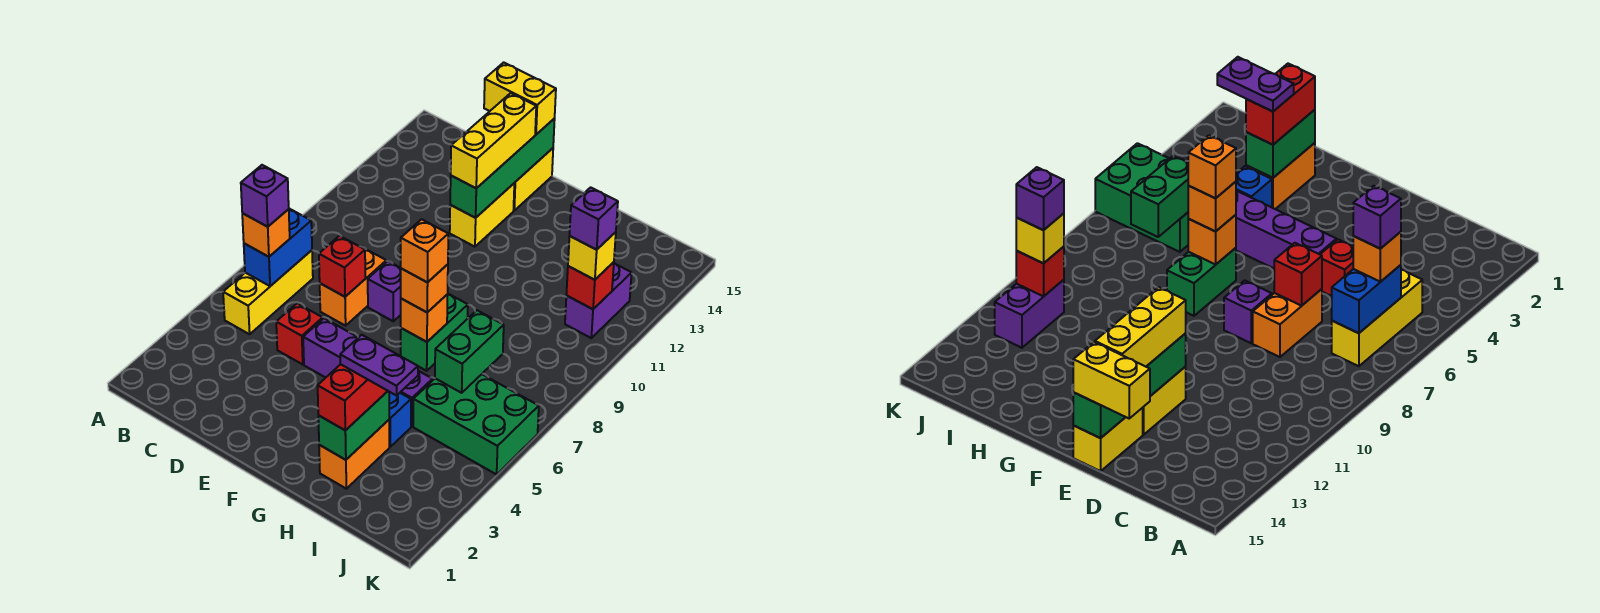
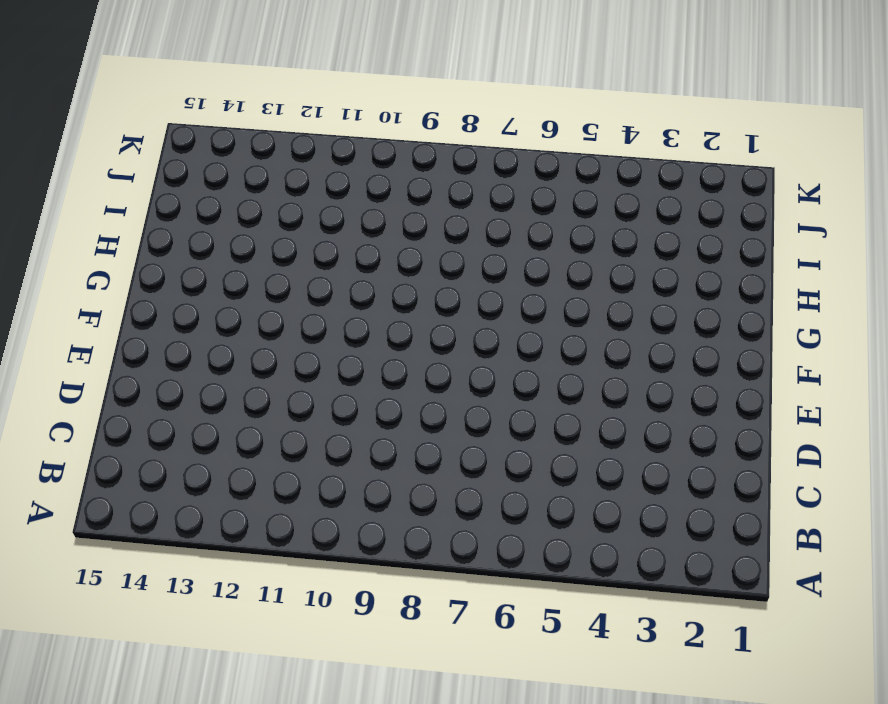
none -> yellow 1x3 brick [223,250,313,334]
none -> red 1x1 brick [276,303,323,364]
none -> orange 1x2 brick [320,247,386,326]

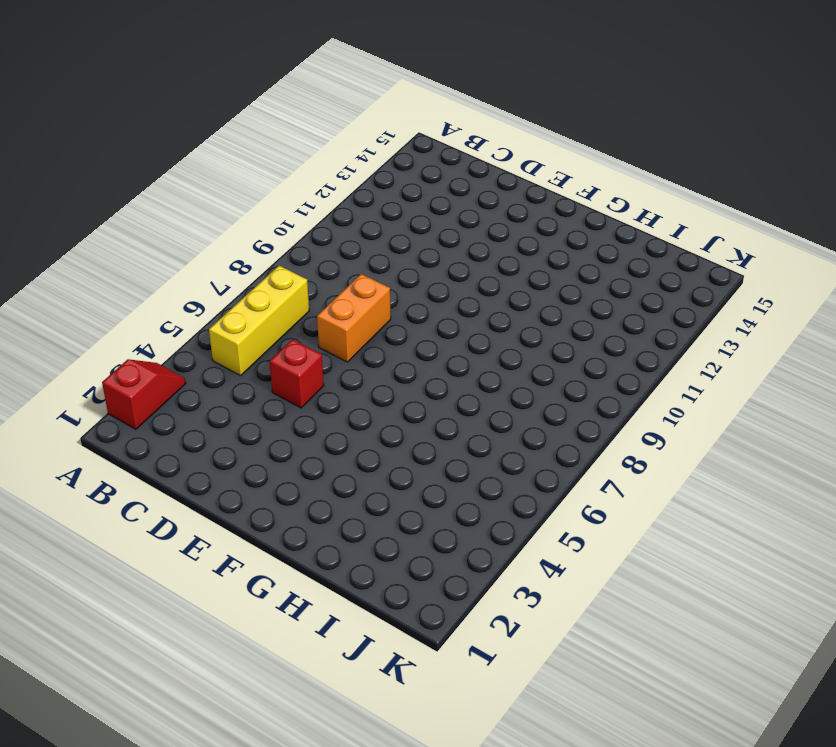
red 1x2 slope [102,359,186,429] -> none
none -> purple 1x4 brick [303,318,433,426]
none -> purple 1x1 brick [368,261,401,321]
none -> yellow 1x2 brick [450,184,514,247]

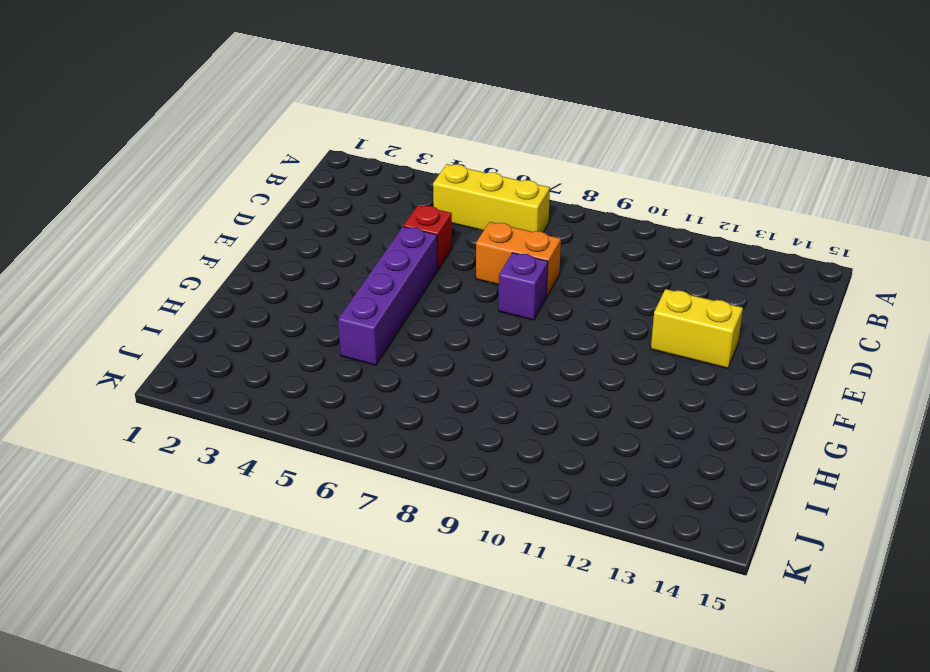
none -> yellow 1x2 brick [514,148,553,210]
none -> green 1x2 brick [401,294,468,371]
none -> orange 1x2 brick [319,420,389,489]

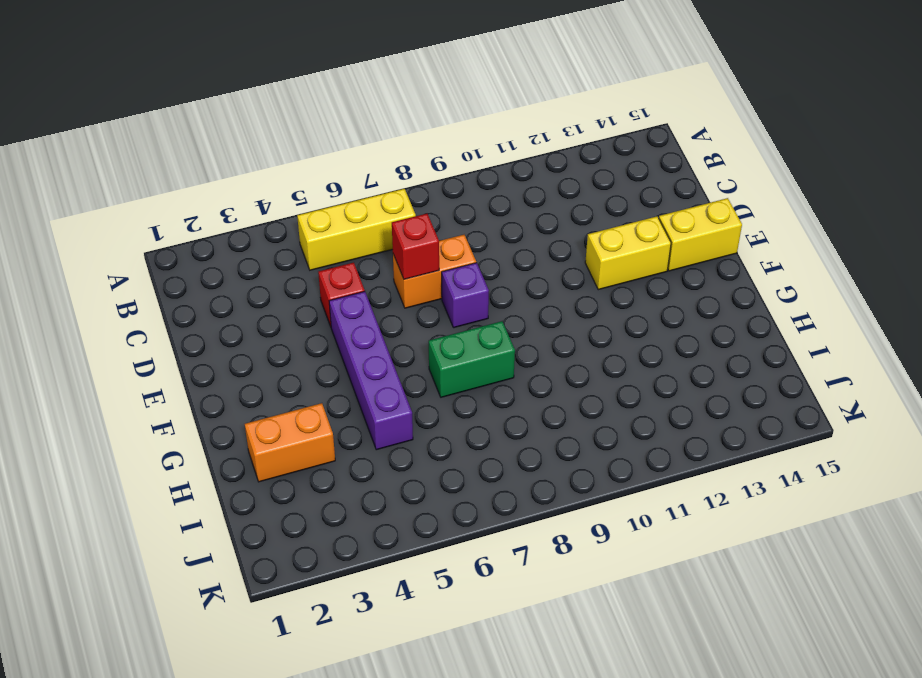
none -> blue 1x1 brick [389,392,411,447]
none -> green 2x3 brick [413,374,539,474]
none -> purple 1x2 brick [565,263,632,338]

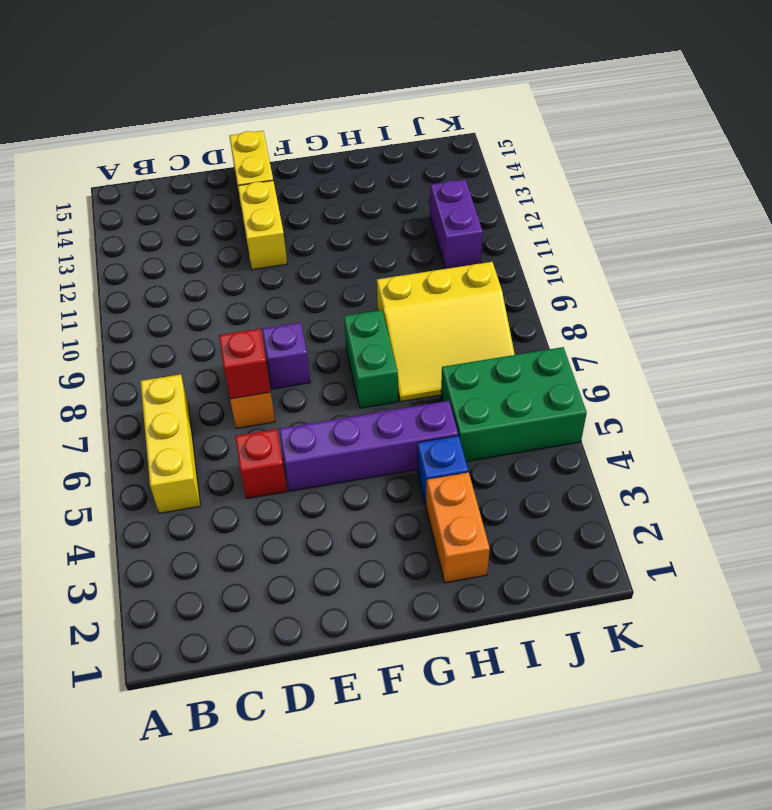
yellow 3x3 slope [377,262,515,402] -> none
none -> blue 1x2 brick [244,209,312,286]
none -> green 1x4 brick [450,118,555,218]
none -> orange 1x1 brick [401,294,448,342]

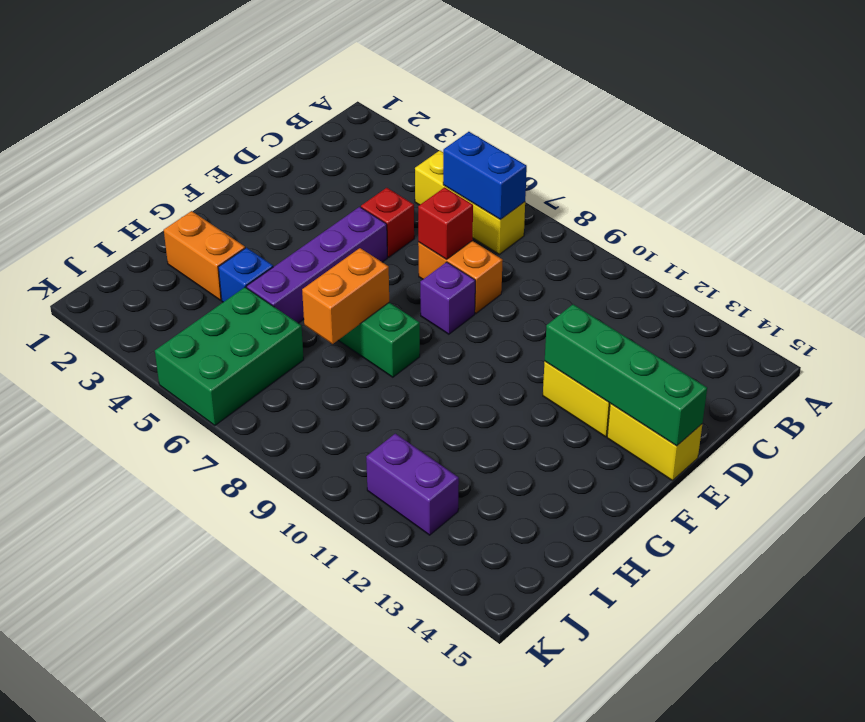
orange 1x2 brick [302,248,389,344] -> orange 1x1 brick [401,294,448,342]
none -> green 1x2 brick [318,391,389,460]
none -> green 1x2 brick [435,310,504,393]
none -> red 1x1 brick [566,262,614,309]

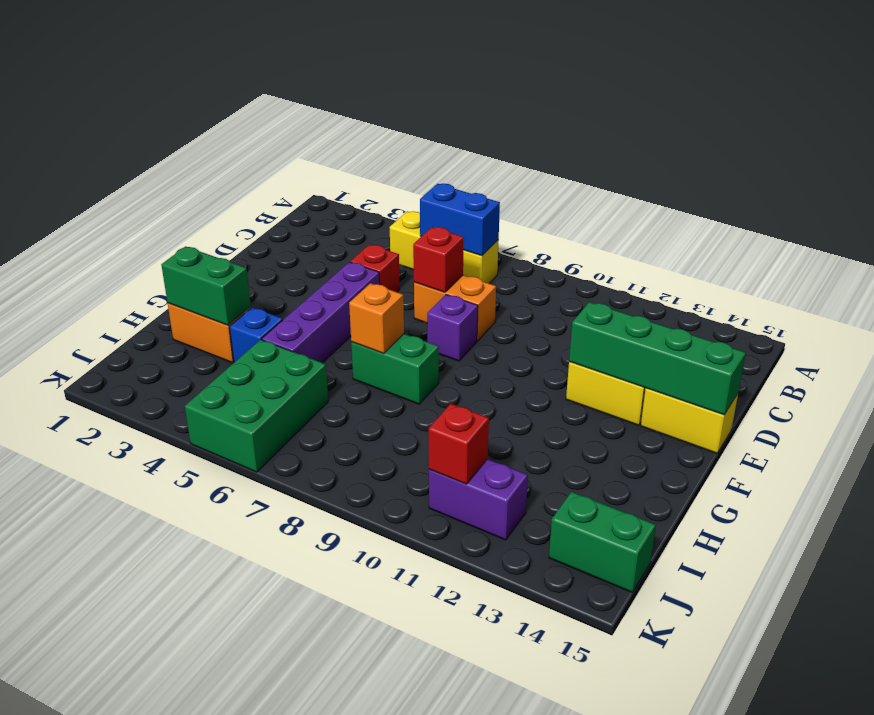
green 1x2 brick [549,492,656,592] -> green 1x2 brick moved to [435,310,504,393]
none -> orange 1x1 brick [242,209,290,257]
none -> yellow 1x2 brick [484,62,556,134]
none -> yellow 1x3 brick [451,93,536,188]

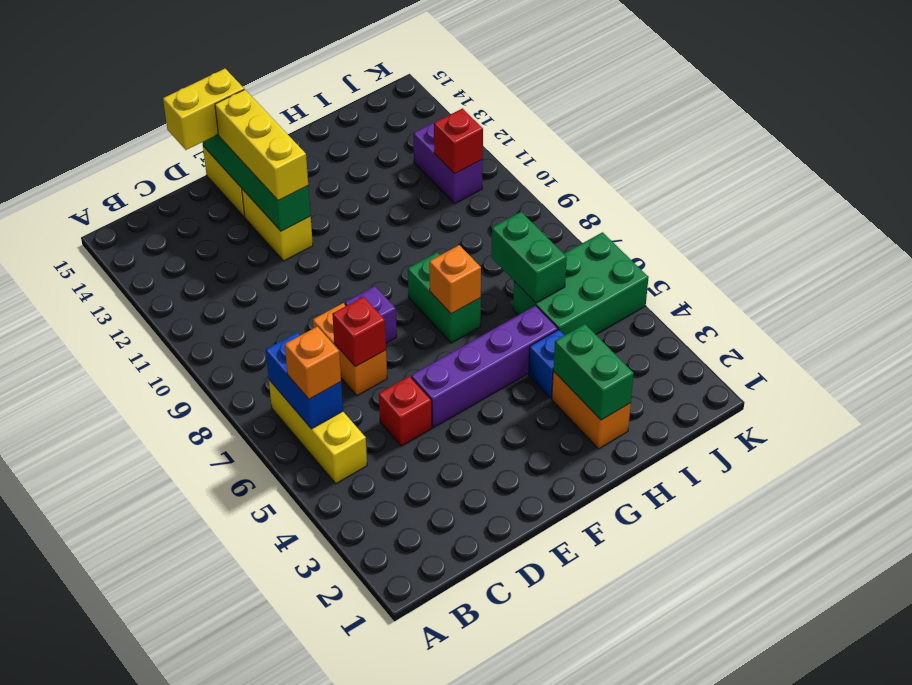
none -> orange 1x1 brick [401,264,448,312]
none -> red 1x2 brick [318,364,387,430]
none -> yellow 1x1 brick [568,232,616,280]

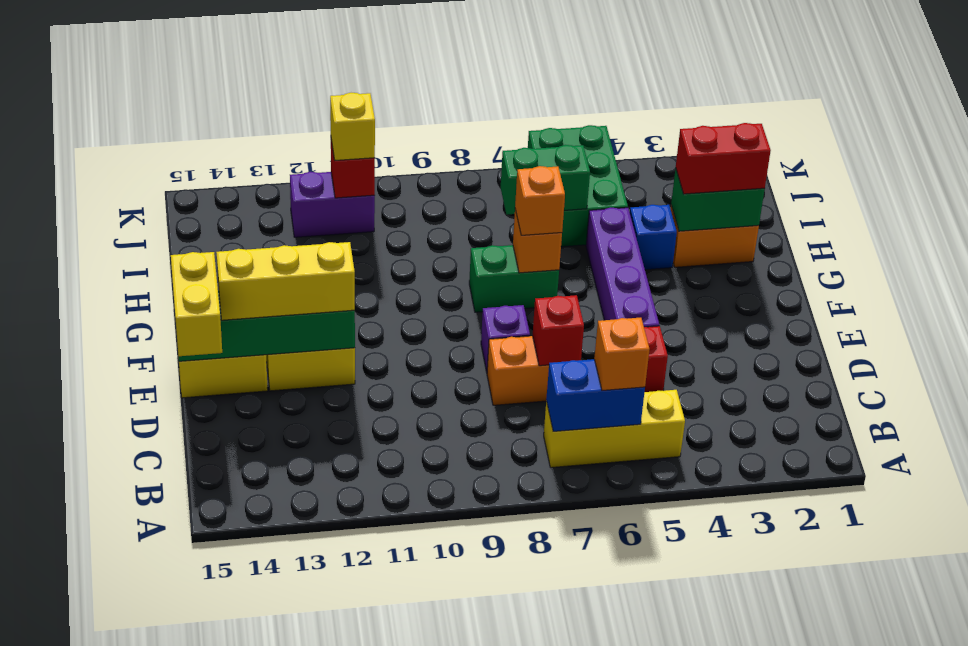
none -> purple 1x1 brick [241,165,289,227]
none -> orange 1x1 brick [401,219,448,282]
none -> purple 1x2 plate [340,335,418,396]

